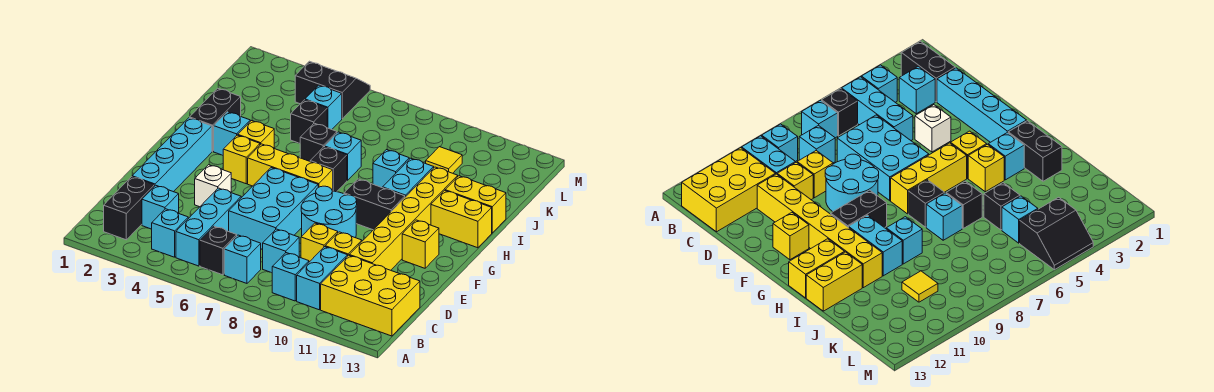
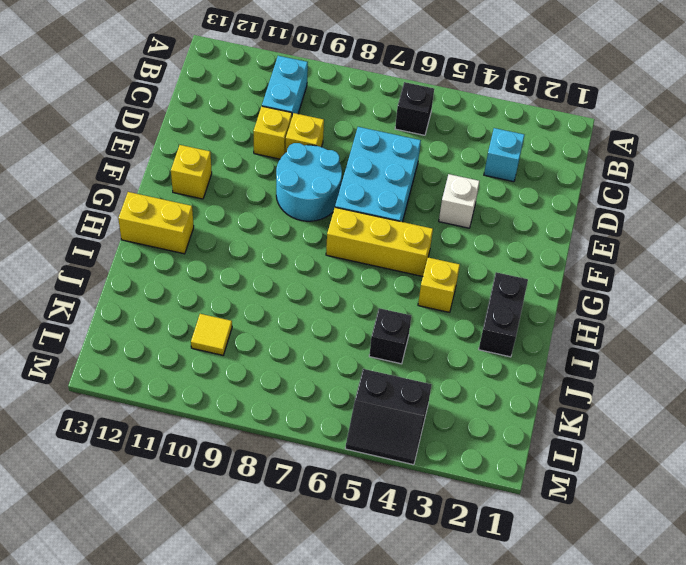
none -> black 1x2 brick [104,177,154,240]
none -> cyan 1x1 brick [152,209,188,257]
none -> cyan 1x3 brick [176,188,241,266]
none -> cyan 1x1 brick [224,235,261,283]

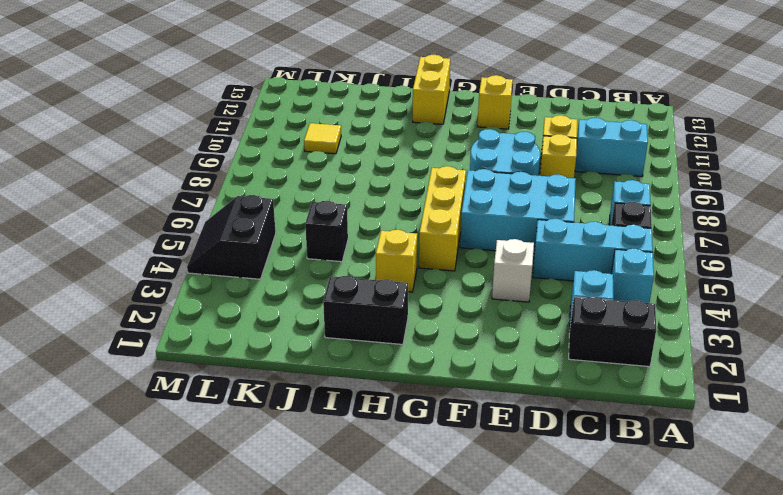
none -> cyan 1x1 brick [272,253,309,301]
none -> yellow 2x3 brick [321,255,420,336]
none -> cyan 1x1 brick [263,229,299,273]
none -> cyan 1x4 brick [132,118,212,192]

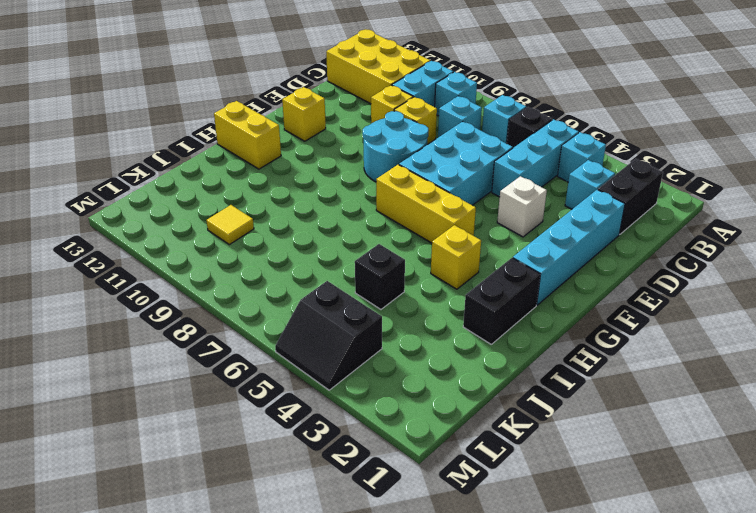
none -> yellow 1x6 brick [349,167,458,270]
none -> yellow 1x1 brick [223,135,260,184]
none -> black 1x2 brick [344,179,405,230]
none -> cyan 1x1 brick [214,112,250,155]

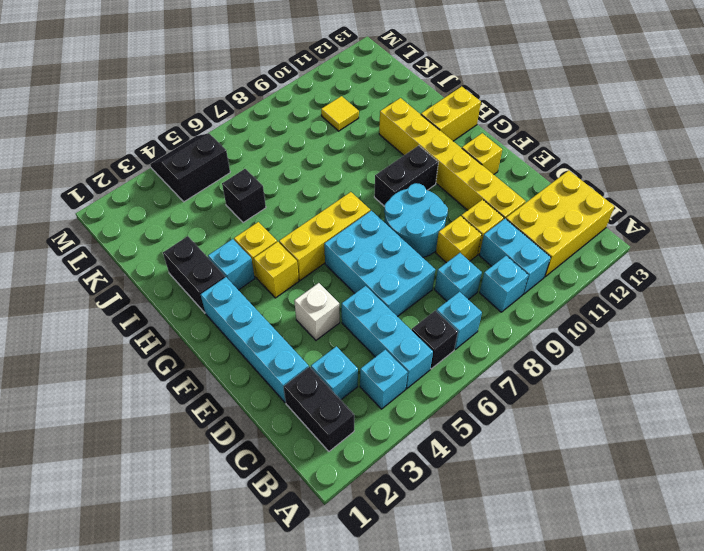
none -> black 1x1 brick [310,147,347,192]
none -> cyan 1x2 brick [383,158,434,197]
none -> black 1x1 brick [300,123,337,161]
none -> cyan 1x1 brick [325,132,361,181]

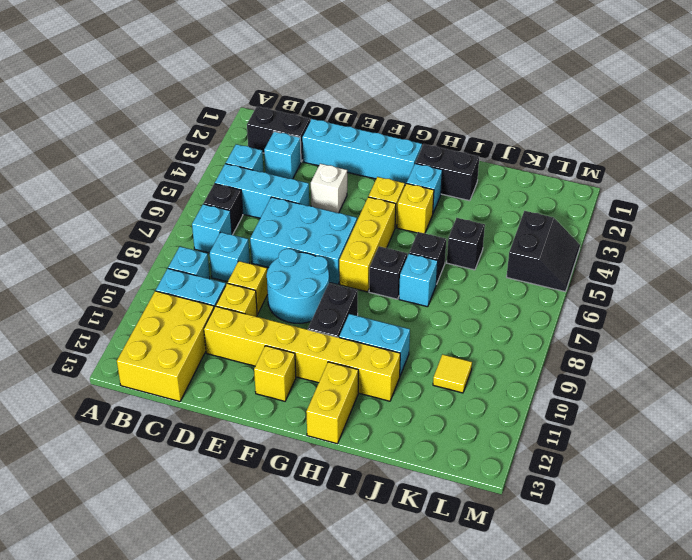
none -> cyan 1x1 brick [373,150,409,188]
none -> yellow 1x2 brick [445,176,506,233]
none -> cyan 1x1 brick [305,85,342,130]

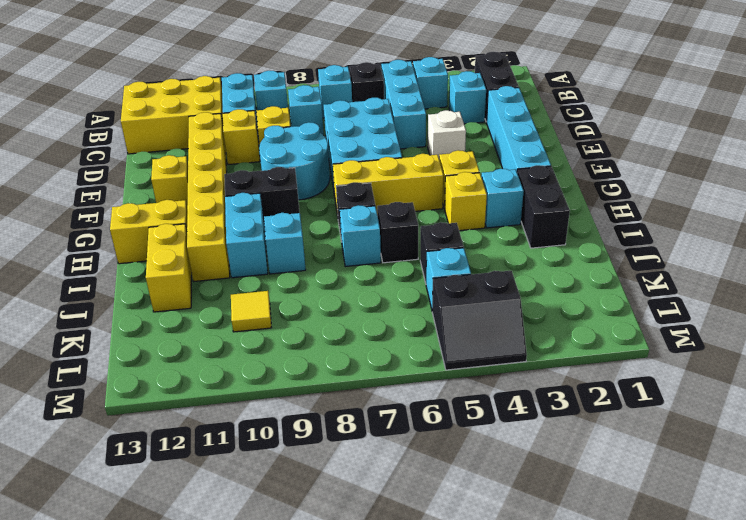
yellow 1x2 brick [146,224,192,312] -> yellow 1x2 brick turned to [445,176,506,233]

